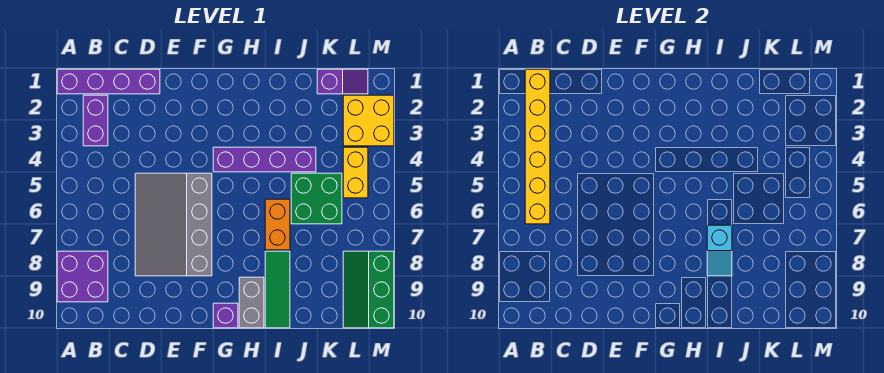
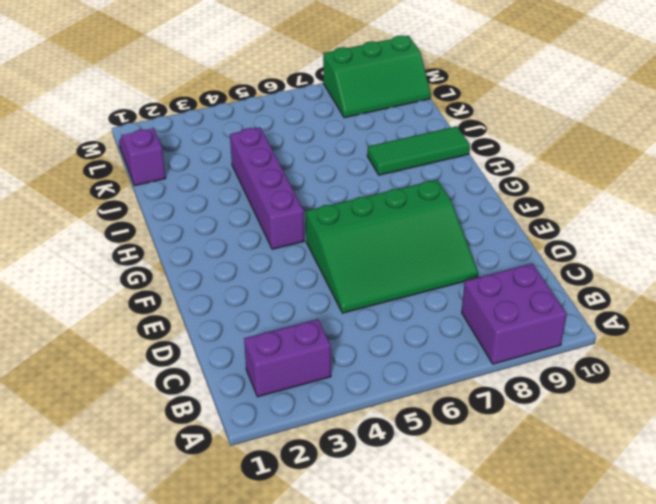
green 3x4 slope [306,180,478,313] -> grey 3x4 slope [135,173,212,276]
none -> purple 1x4 brick [57,69,160,94]
none -> purple 1x1 brick [213,303,238,328]
none -> grey 1x2 brick [239,277,264,328]

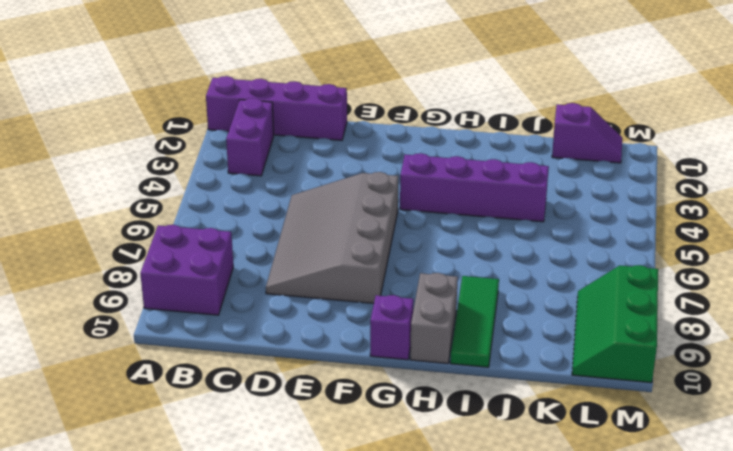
none -> orange 1x2 brick [265,199,290,250]
none -> green 2x2 brick [291,173,342,224]
none -> yellow 2x2 brick [343,95,394,146]

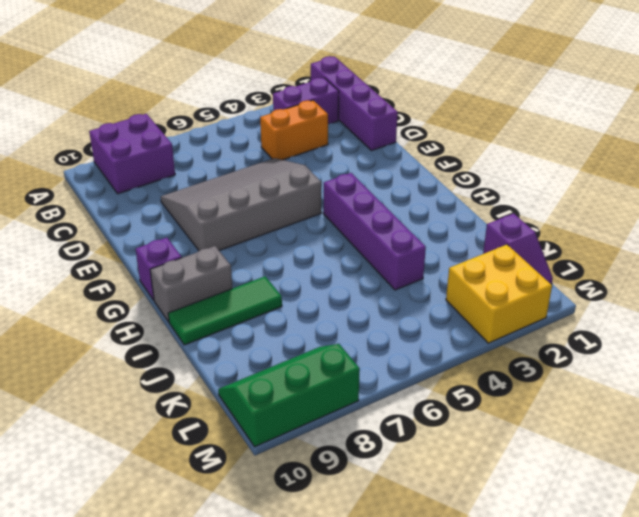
orange 1x2 brick [260,100,328,160] -> orange 1x2 brick moved to [265,199,290,250]
none -> green 2x2 brick [291,173,342,224]
none -> yellow 1x2 brick [343,147,368,198]
none -> yellow 1x6 brick [525,69,550,224]

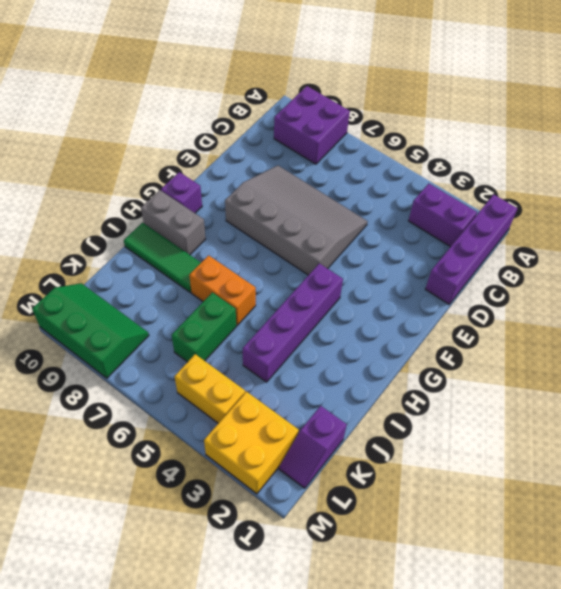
green 1x2 brick [172,292,236,362] -> green 2x2 brick [291,173,342,224]
none -> yellow 1x6 brick [525,69,550,224]
none -> cyan 1x2 slope [707,225,732,276]

